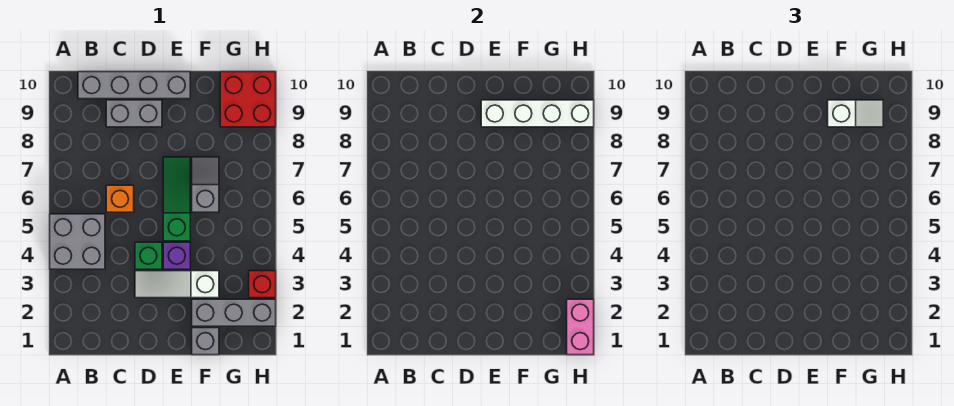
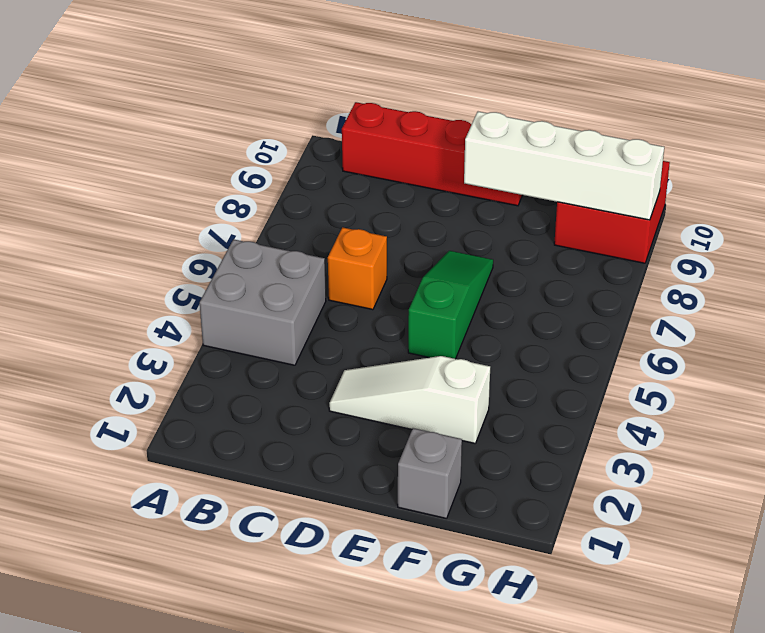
red 1x4 brick [342,102,522,206] -> grey 1x4 brick [78,72,190,99]
none -> grey 1x2 brick [106,100,162,127]
none -> green 1x1 brick [135,242,162,269]
none -> purple 1x1 brick [163,242,190,269]

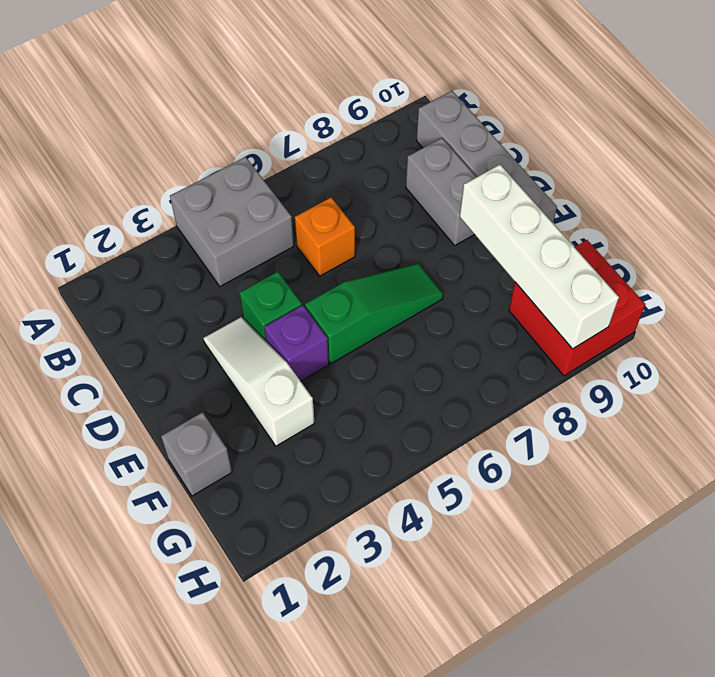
none -> grey 1x3 brick [192,299,276,326]
none -> grey 1x2 slope [192,157,219,212]
none -> red 1x1 brick [249,271,276,298]

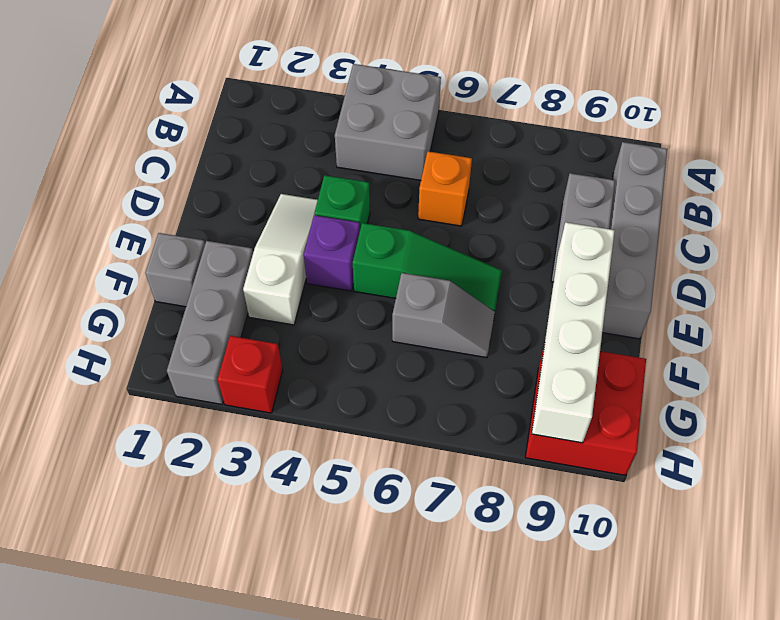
none -> pink 1x2 brick [567,299,594,355]
none -> white 1x2 slope [828,100,883,127]

